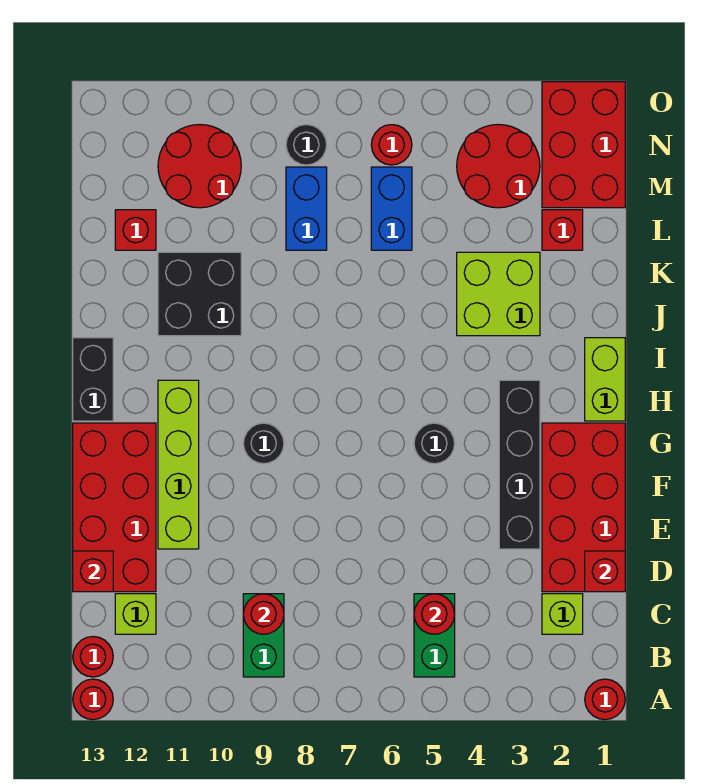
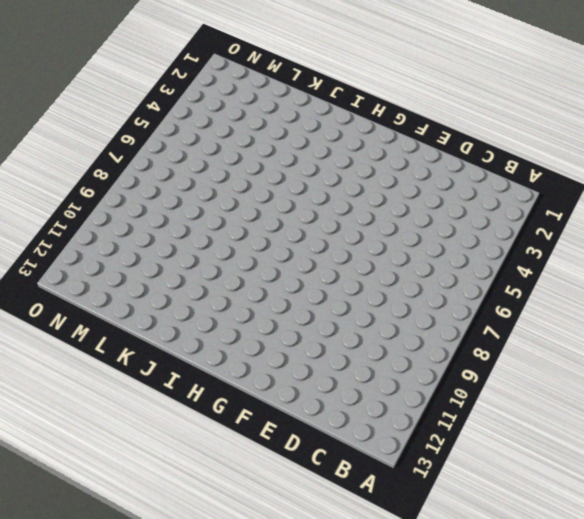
none -> red 1x1 round brick [585,679,625,720]
none -> red 1x1 round brick [73,679,113,720]
none -> green 1x2 brick [414,594,455,677]
none -> green 1x2 brick [243,594,284,677]

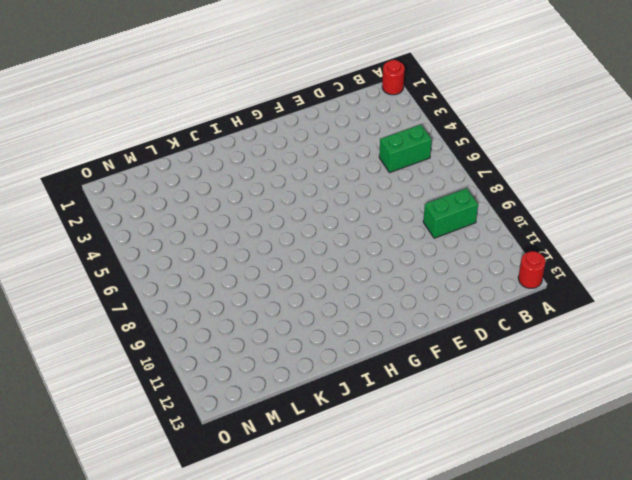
none -> red 1x1 round brick [73,637,113,677]
none -> lime 1x1 brick [542,594,583,634]
none -> lime 1x1 brick [115,594,156,634]
none -> red 2x4 brick [542,423,625,592]

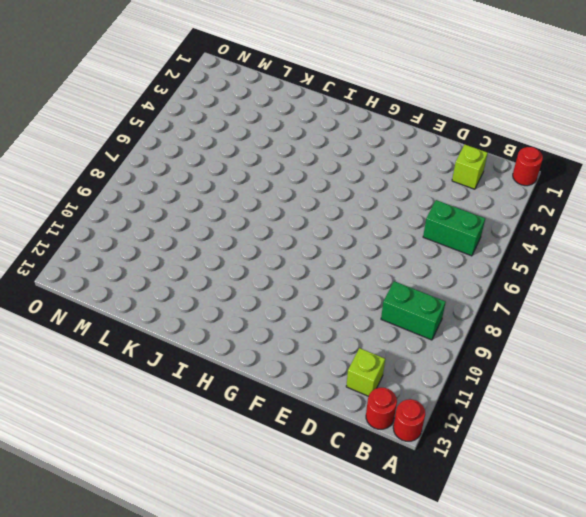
none -> red 2x4 brick [542,423,625,592]
none -> red 2x4 brick [73,423,156,592]
none -> black 1x4 brick [499,380,540,549]
none -> lime 1x4 brick [158,380,199,549]

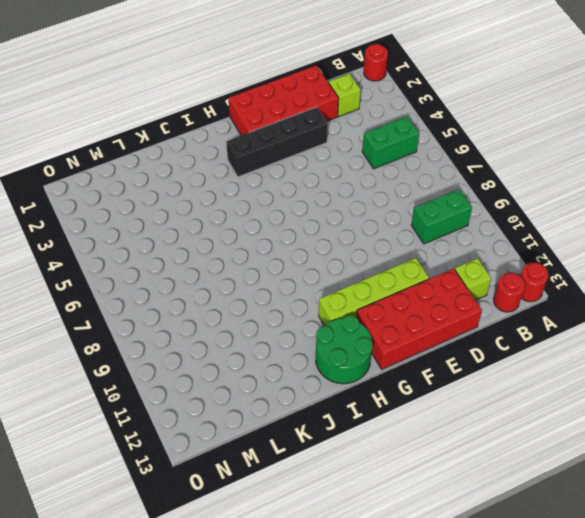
green 2x2 round brick [316,316,373,384] -> black 1x2 brick [73,338,113,421]
none -> black 1x1 round brick [414,423,455,464]
none -> black 1x1 round brick [243,423,284,464]
none -> lime 1x2 brick [585,338,625,421]
none -> lime 2x2 brick [457,252,540,336]

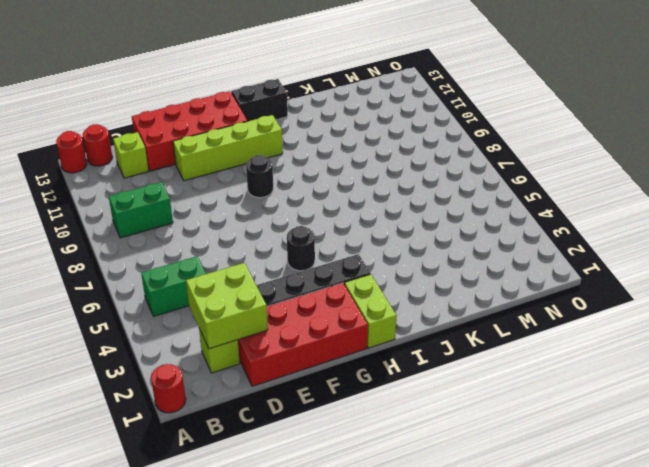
lime 2x2 brick [186,263,268,349] -> lime 2x2 brick moved to [457,252,540,336]
lime 1x2 brick [345,274,396,348] -> lime 1x2 brick turned to [585,338,625,421]
none -> black 2x2 brick [158,252,241,336]
none -> red 1x1 brick [542,210,583,250]
none -> blue 1x2 brick [371,167,412,250]
none -> blue 1x2 brick [286,167,327,250]

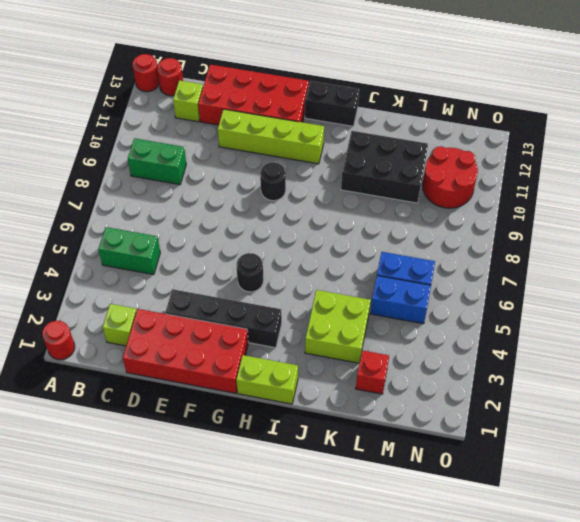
black 2x3 brick [341,131,428,203] -> black 2x2 brick [158,252,241,336]
blue 1x2 brick [370,276,431,324] -> blue 1x2 brick moved to [286,167,327,250]
none -> red 1x1 brick [115,210,156,250]
none -> red 2x3 brick [542,82,625,208]
none -> red 2x2 round brick [457,124,540,208]
none -> red 1x1 round brick [371,125,412,165]

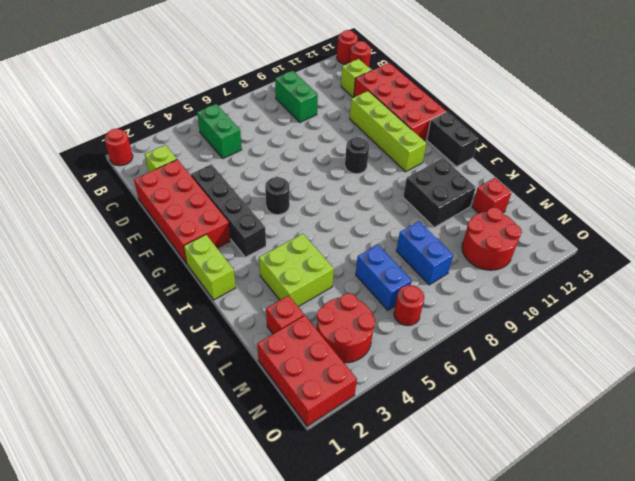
none -> black 1x1 round brick [286,125,327,165]
none -> red 1x1 round brick [414,594,455,634]
none -> red 1x1 round brick [243,594,284,634]
none -> red 1x1 brick [585,551,625,592]

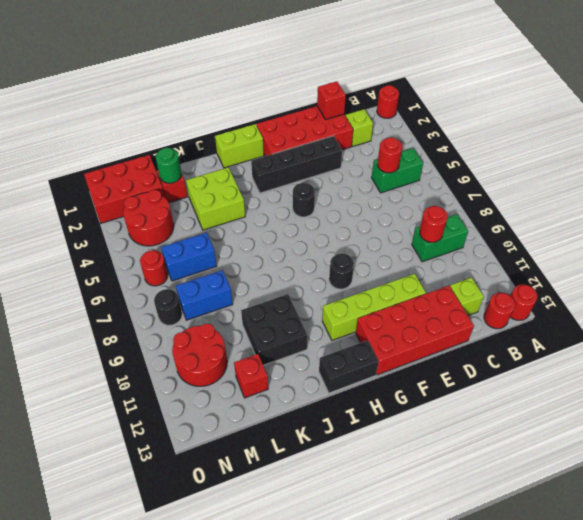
green 1x1 round brick [156,148,182,183] -> none
none -> red 1x1 brick [73,551,113,592]

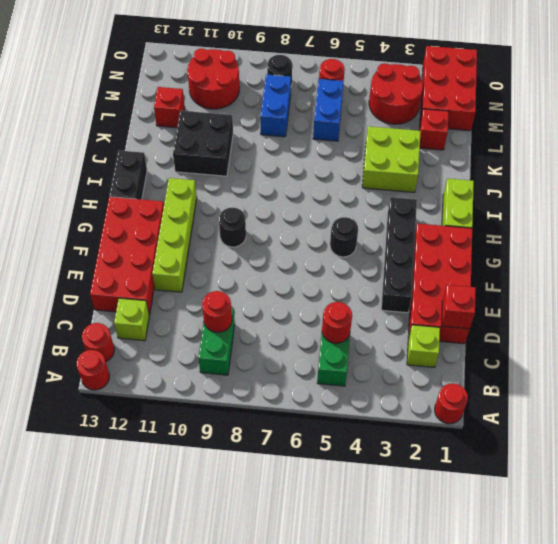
none -> red 1x1 brick [73,551,113,592]

